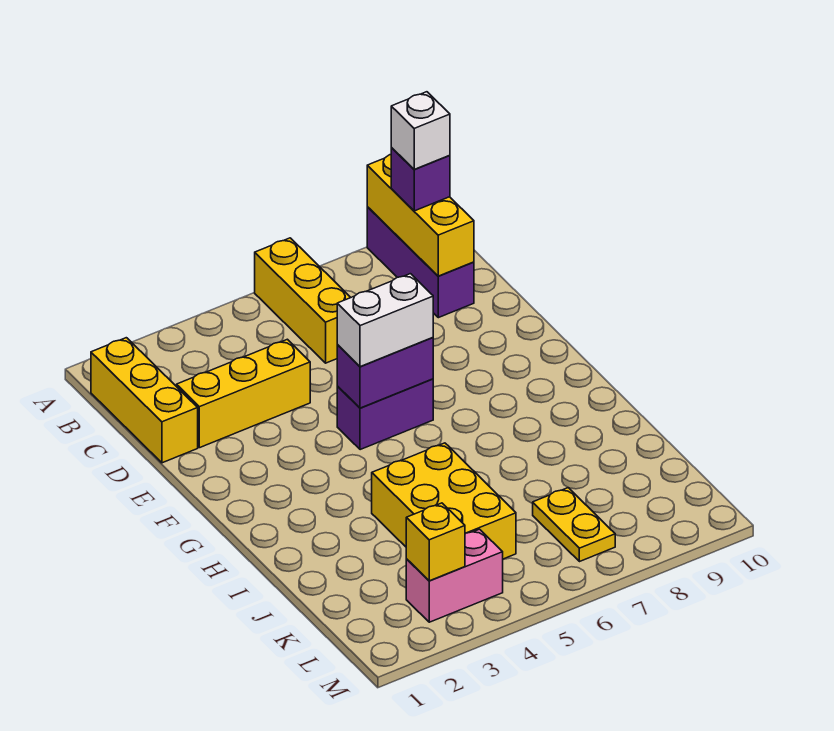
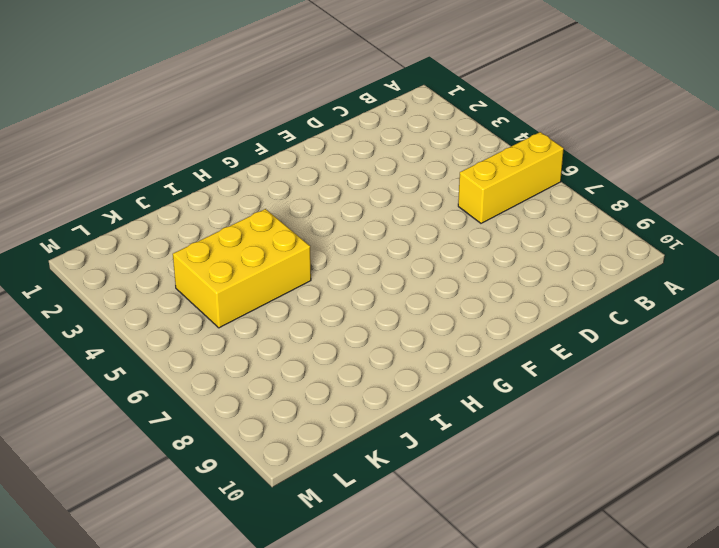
none -> purple 1x3 brick [367,207,474,318]
none -> yellow 1x3 brick [91,338,198,463]
none -> yellow 1x3 brick [177,339,310,448]

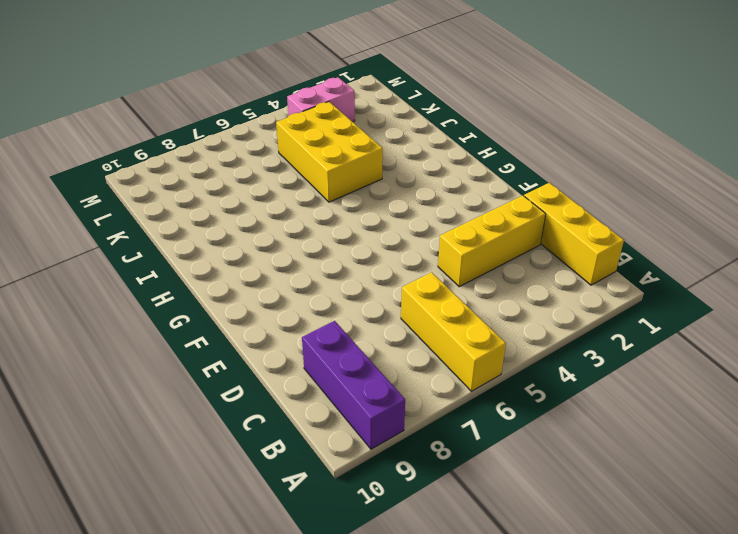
none -> purple 1x2 brick [337,379,433,450]
none -> yellow 1x2 plate [533,488,615,562]
none -> yellow 1x3 brick [367,155,474,276]

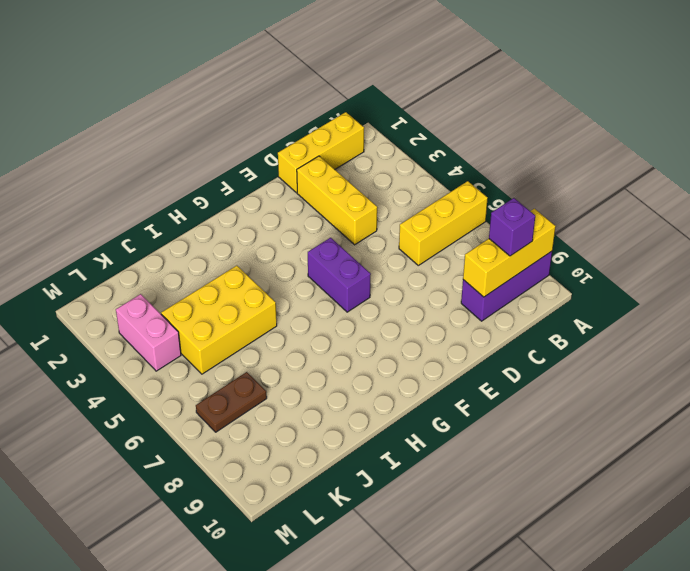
brown 1x2 plate [196,372,267,432] -> yellow 1x2 plate [533,488,615,562]
none -> purple 1x2 brick [337,338,433,408]
none -> yellow 1x1 brick [406,503,465,581]
none -> white 1x2 brick [337,274,433,367]

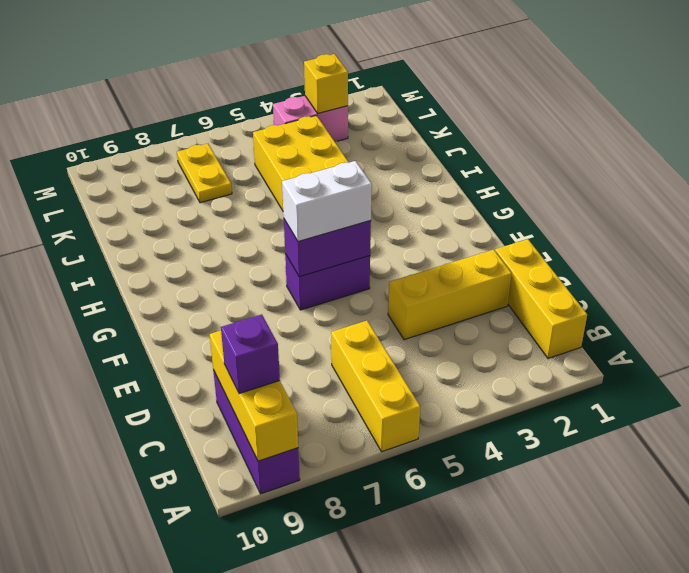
none -> white 1x1 brick [391,92,450,170]

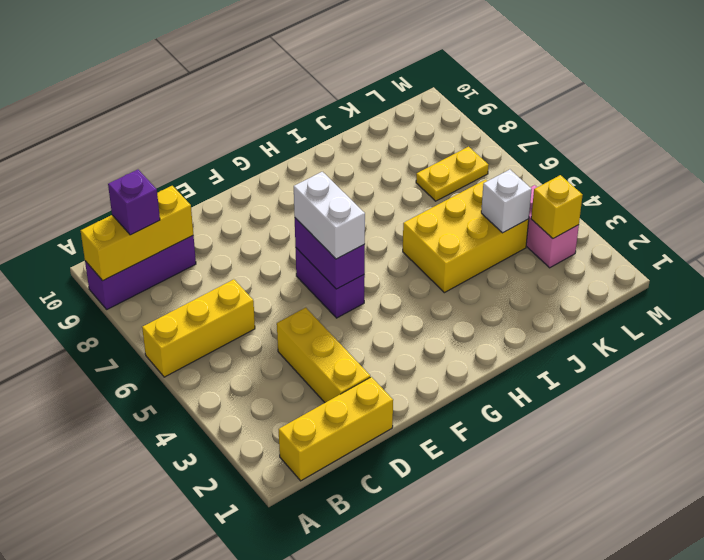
white 1x1 brick [481,170,532,233] -> white 1x1 brick moved to [391,92,450,170]

